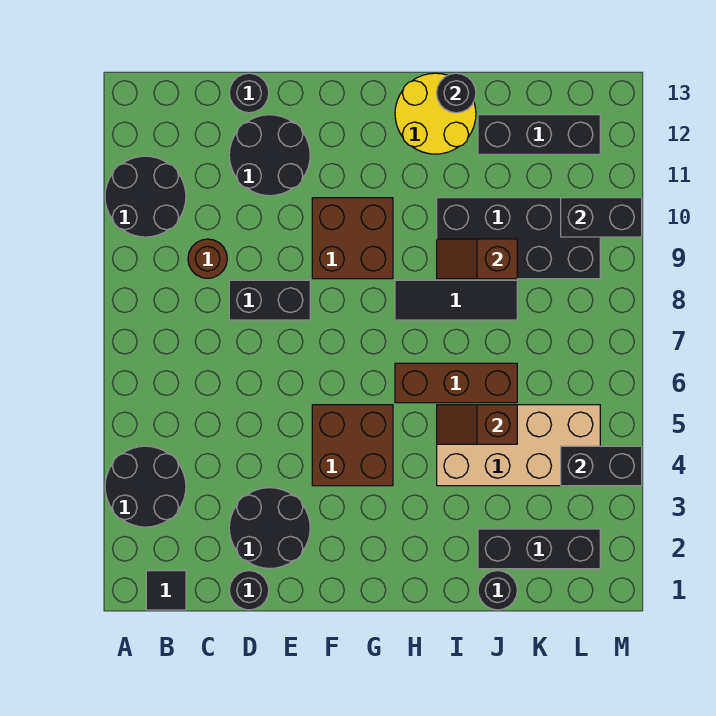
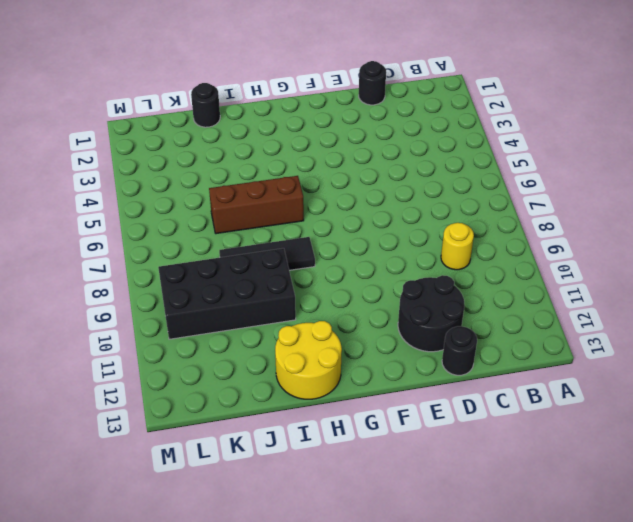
yellow 1x1 round brick [441,223,474,270] -> brown 1x1 round brick [188,239,227,278]
none -> black 2x2 round brick [105,446,186,527]
none -> black 2x2 round brick [105,156,186,237]
none -> black 1x1 tile [146,571,186,610]

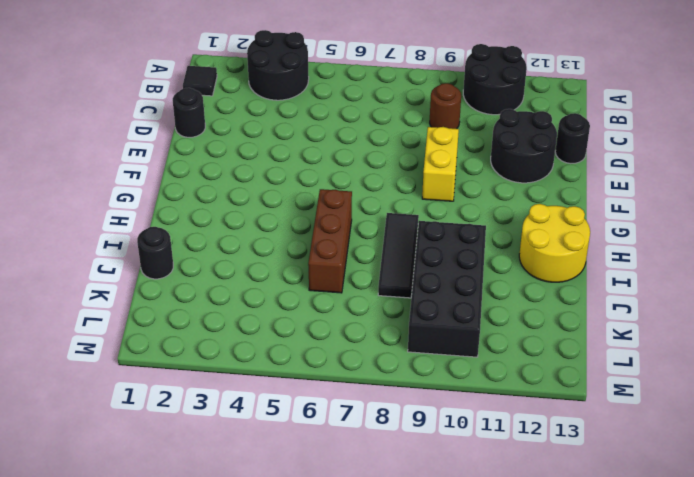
yellow 1x2 brick [422,127,459,201] -> brown 2x2 brick [312,198,393,279]
none -> black 2x2 round brick [229,488,310,569]
none -> black 1x2 brick [229,280,310,320]
none -> brown 2x2 brick [312,405,393,486]

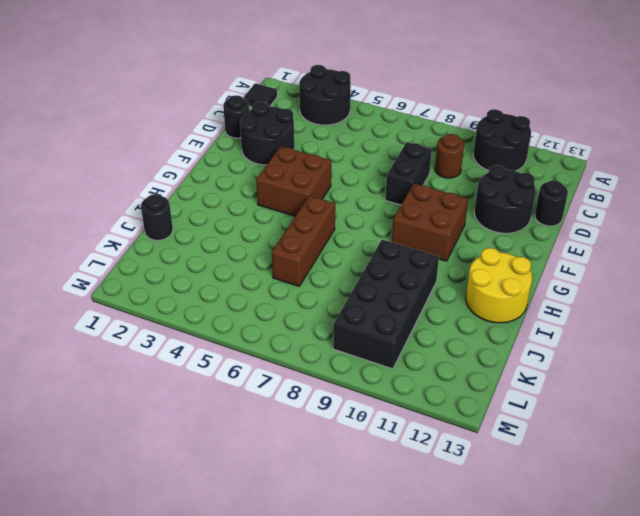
none -> black 1x3 tile [395,280,517,320]
none -> tan 2x4 brick [437,405,600,486]
none -> black 1x3 brick [478,529,600,569]

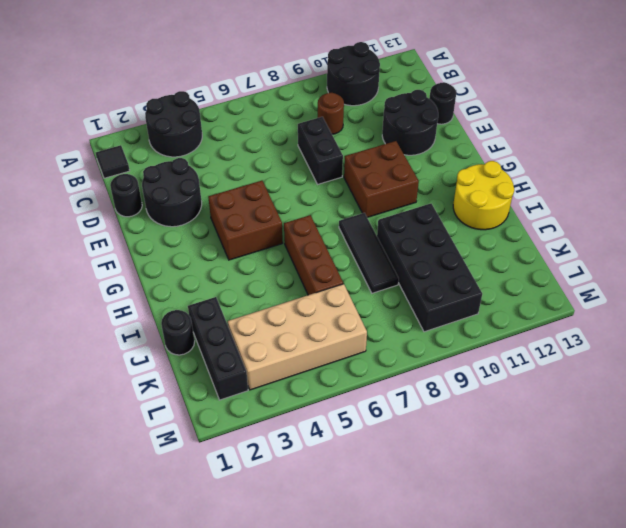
tan 2x4 brick [228,284,367,390] -> tan 2x4 brick turned to [437,405,600,486]
none -> black 1x3 brick [478,115,600,154]
none -> brown 1x2 slope [437,405,517,444]
none -> brown 1x2 slope [437,239,517,279]

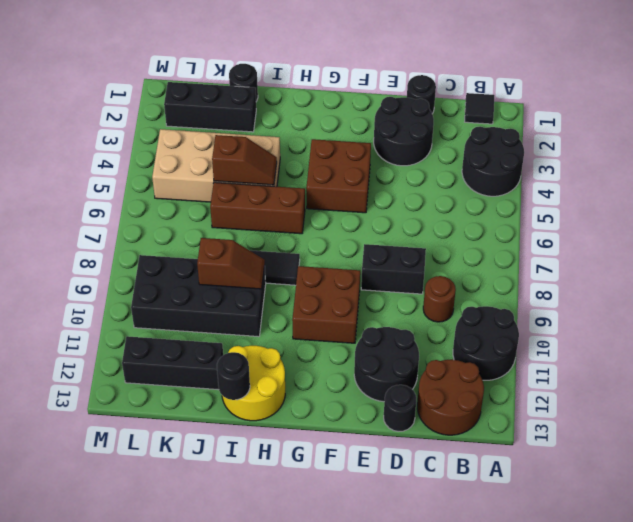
brown 2x2 round brick [417,360,484,435] -> none
none -> black 1x2 brick [561,446,642,486]
none -> black 1x2 brick [561,198,642,237]

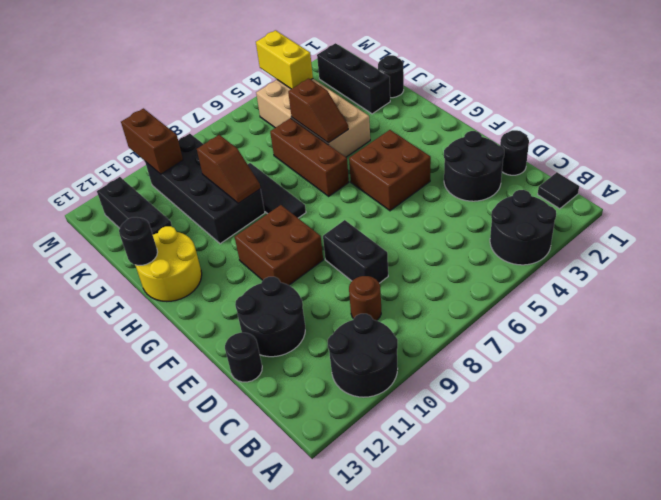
yellow 1x2 brick [256,30,313,89] -> black 1x2 brick [561,446,642,486]
brown 1x2 brick [121,108,183,174] -> black 1x2 brick [561,198,642,237]

